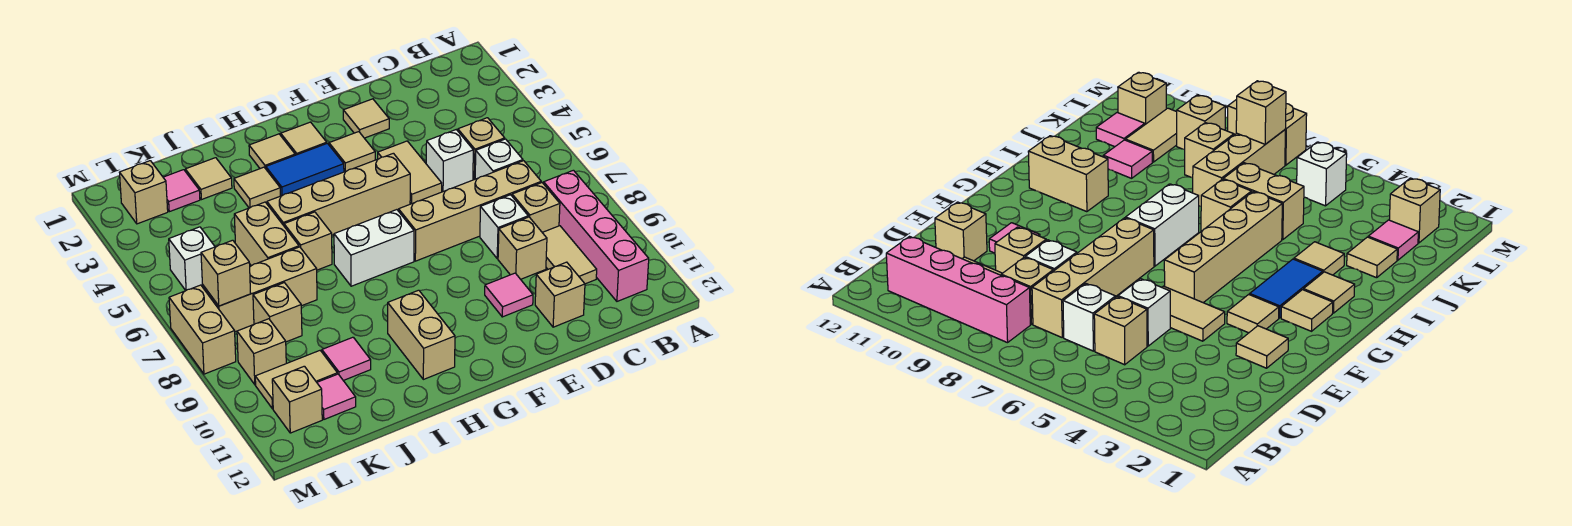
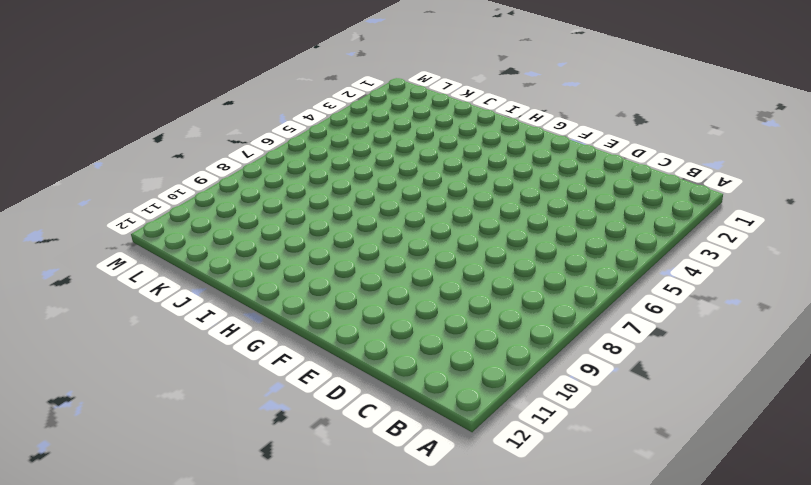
none -> pink 1x4 brick [544,170,649,301]
none -> tan 1x1 brick [458,118,505,179]
none -> white 1x1 brick [475,139,523,179]
none -> tan 1x4 brick [399,161,541,261]

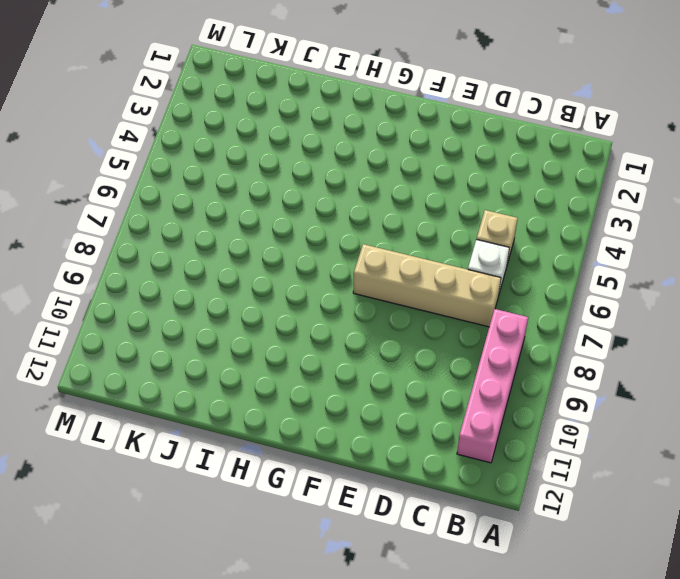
none -> tan 1x1 brick [512,183,560,232]
none -> tan 1x2 tile [542,226,597,284]
none -> white 1x1 brick [426,130,473,192]
none -> white 1x1 brick [480,195,528,259]

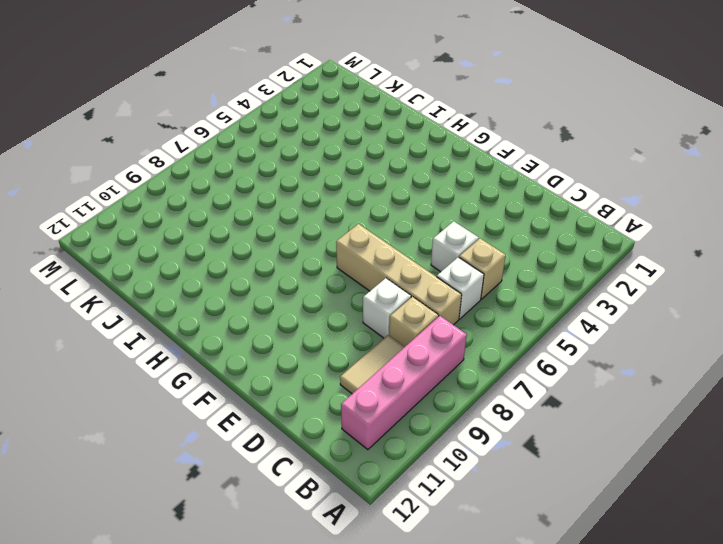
none -> tan 1x1 brick [498,217,547,279]
none -> tan 1x1 brick [535,262,585,327]
none -> tan 1x1 tile [343,99,389,138]
none -> tan 1x2 tile [378,141,442,204]

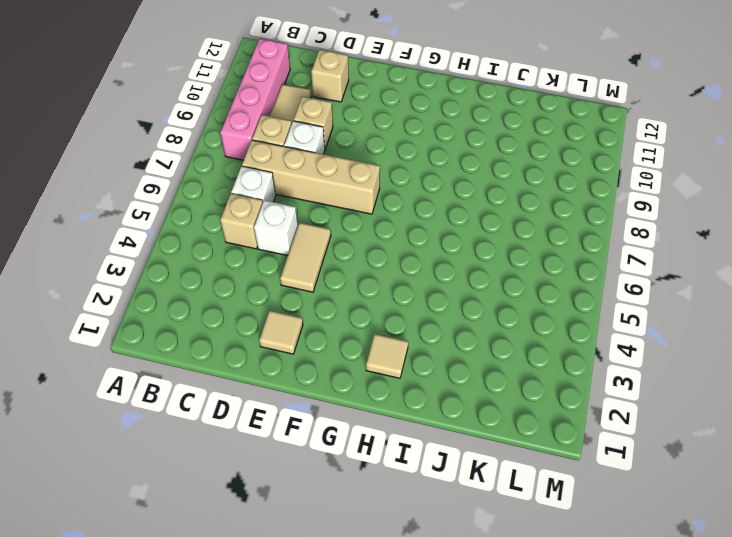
none -> pink 1x1 tile [485,273,533,317]
none -> tan 1x1 tile [329,132,375,172]
none -> tan 1x4 brick [267,153,410,235]
none -> tan 1x1 tile [281,122,327,155]

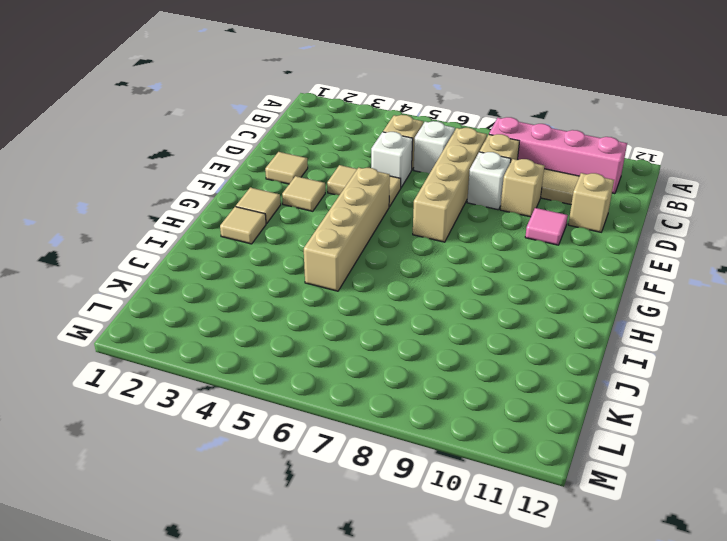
none -> blue 1x2 tile [266,143,344,196]
none -> white 1x2 brick [334,210,414,286]
none -> tan 1x2 brick [388,290,455,379]
none -> tan 1x1 tile [234,167,280,208]

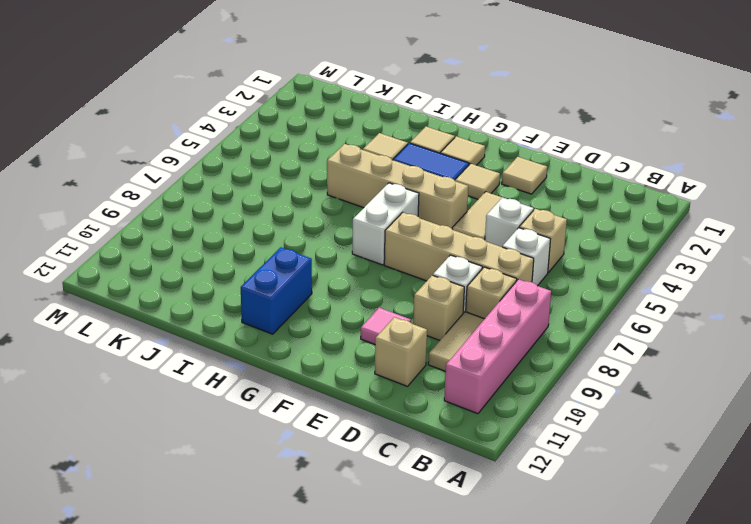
white 1x2 brick [352,183,419,265] -> white 1x2 brick turned to [334,210,414,286]
blue 1x2 brick [241,247,312,334] -> tan 1x2 brick [388,290,455,379]
none -> tan 1x1 brick [284,212,332,270]
none -> tan 1x1 tile [185,158,232,200]
none -> tan 1x2 brick [234,202,299,266]
none -> tan 1x3 brick [203,247,317,332]

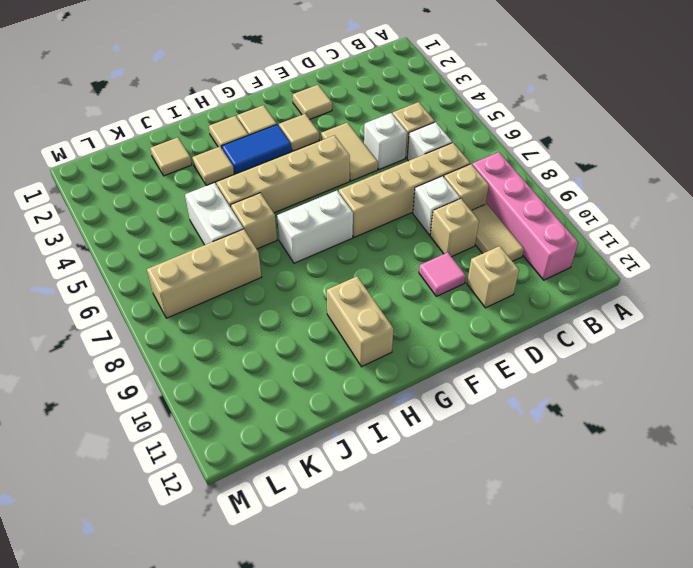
white 1x2 brick [185,183,243,245] -> tan 1x2 brick [234,202,299,266]
none -> pink 1x1 tile [322,337,371,381]
none -> pink 1x1 tile [163,170,200,212]
none -> tan 1x1 brick [253,283,302,342]
none -> tan 1x2 tile [255,351,337,409]

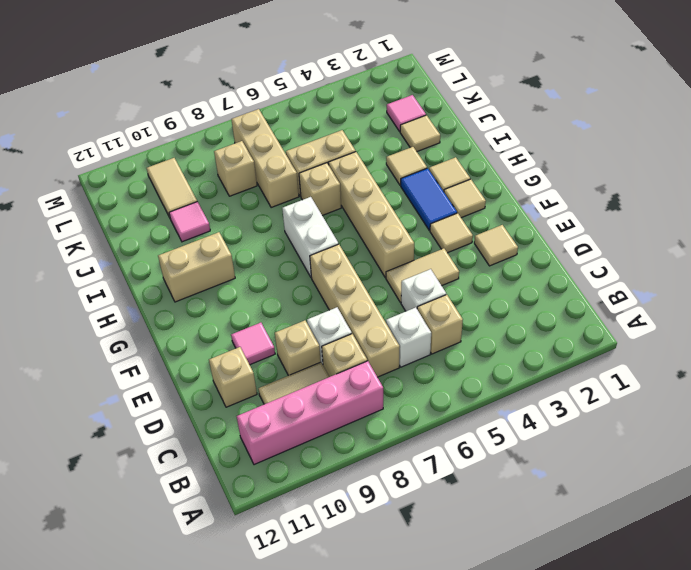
none -> pink 1x1 tile [317,374,356,419]
none -> tan 1x1 brick [119,161,168,224]
none -> white 1x1 brick [169,227,215,290]
none -> tan 1x1 brick [237,319,286,385]

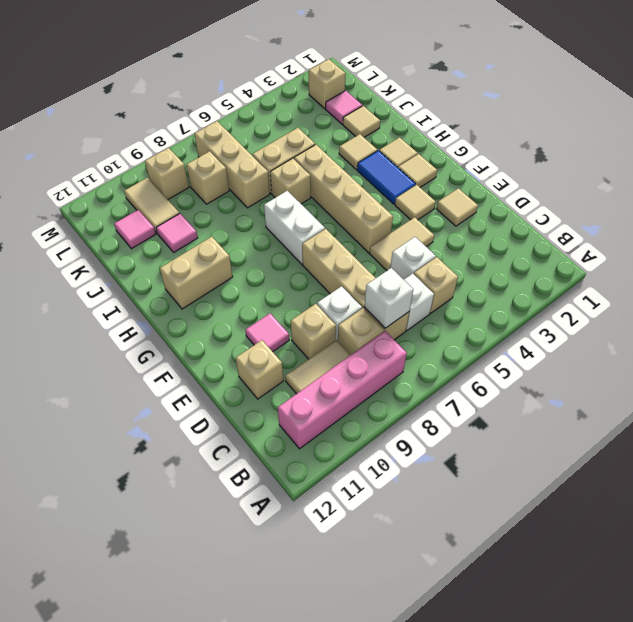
white 1x1 brick [364,268,413,328] -> white 1x1 brick moved to [169,227,215,290]
none -> tan 1x1 brick [272,366,322,433]
none -> tan 1x2 brick [169,285,236,374]
none -> tan 1x1 brick [201,240,251,306]

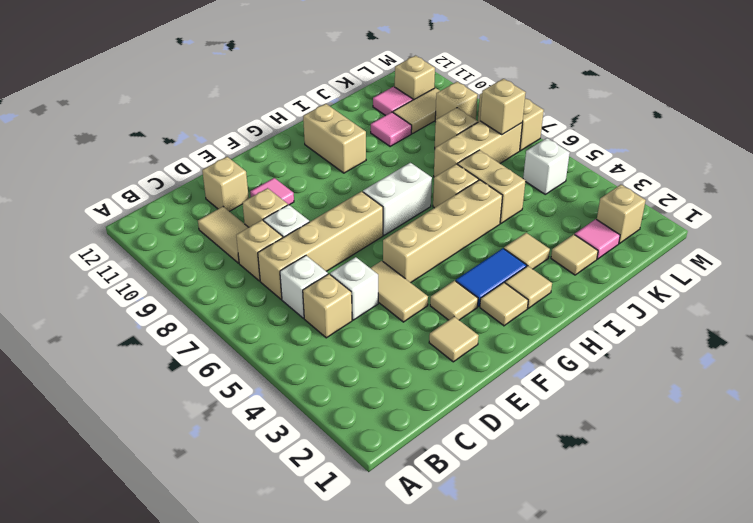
none -> pink 1x4 brick [544,170,649,301]

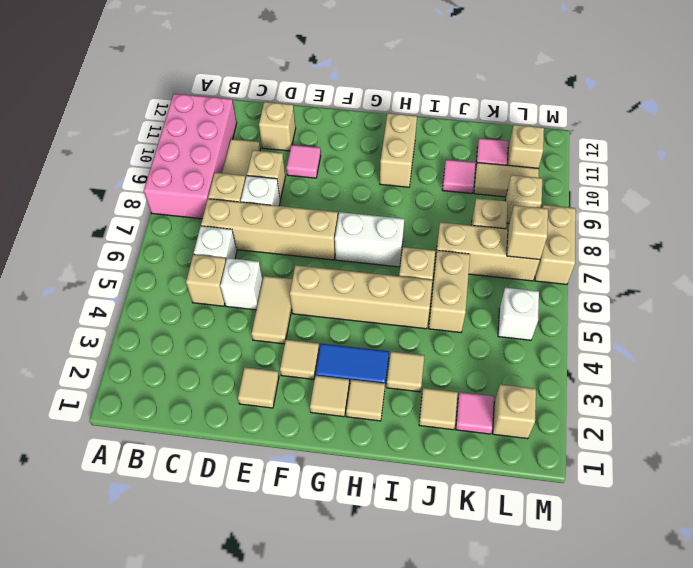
pink 2x4 brick [144,94,237,219] -> pink 1x4 brick [544,170,649,301]

